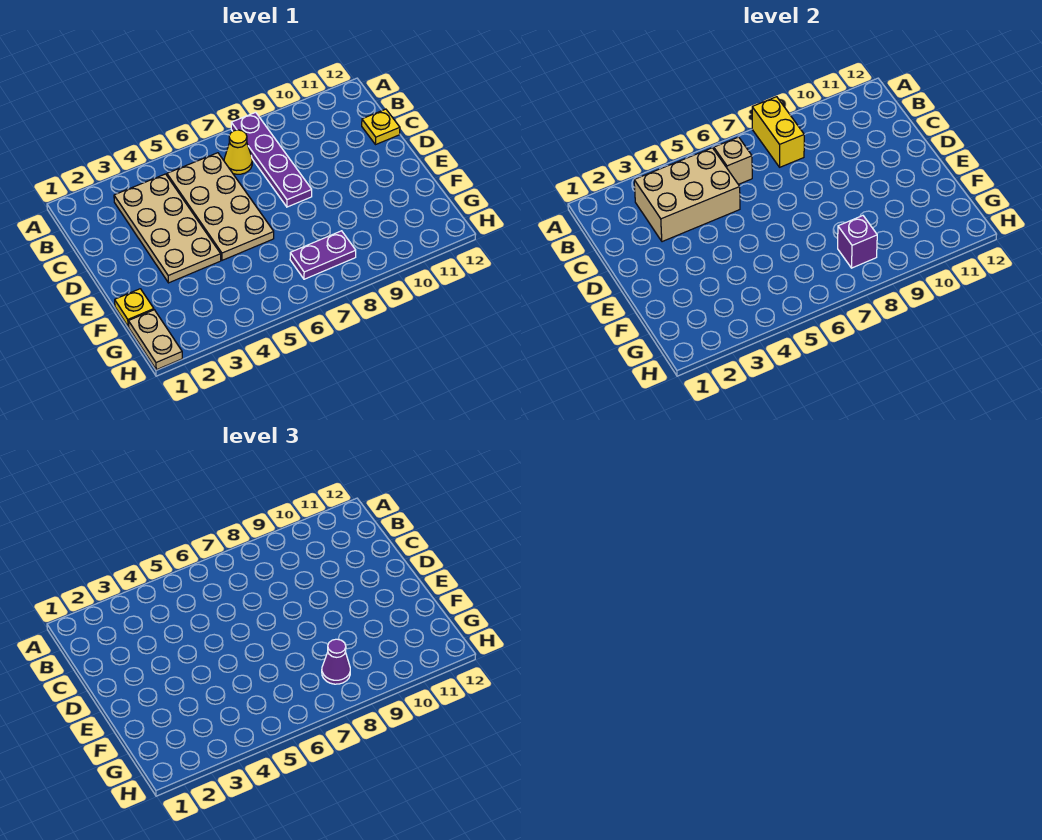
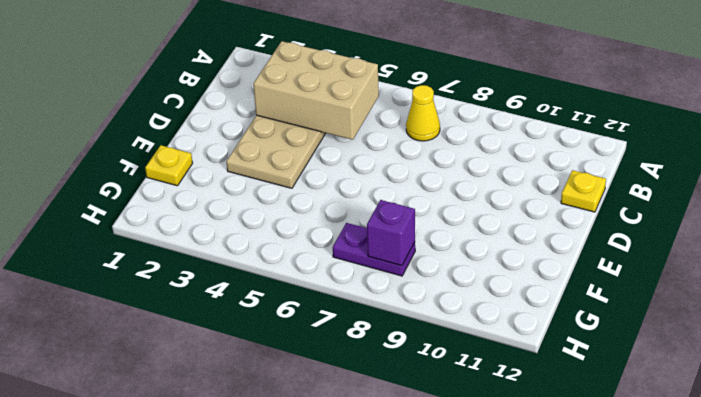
none -> purple 1x4 plate [231,112,312,207]
none -> tan 2x4 plate [167,153,274,260]
none -> tan 1x2 plate [128,310,182,370]

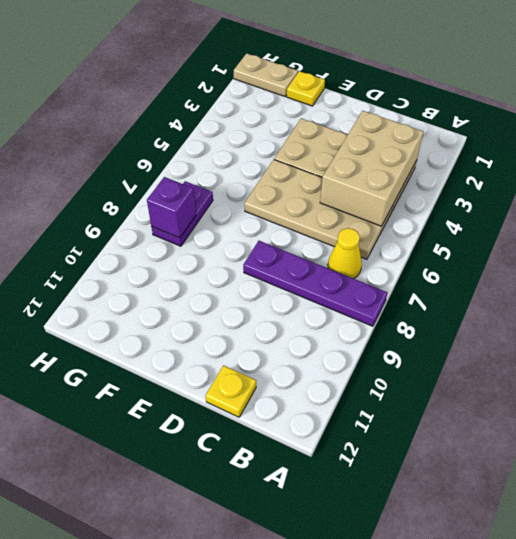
none -> yellow 1x2 brick [752,97,804,167]
none -> tan 1x1 brick [714,137,752,184]
none -> purple 1x1 cone [322,639,350,684]

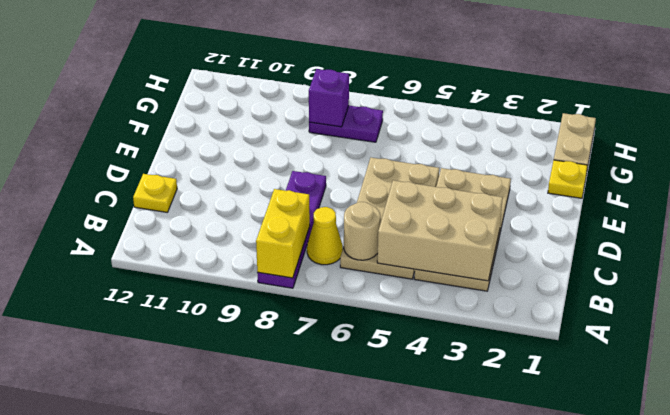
tan 1x1 round brick [344,202,380,260] -> tan 1x1 brick [714,137,752,184]
none -> purple 1x1 cone [322,639,350,684]

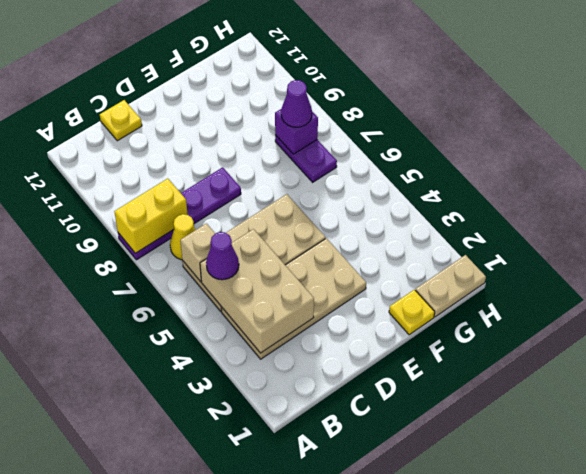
purple 1x1 cone [206,232,239,280] -> none

